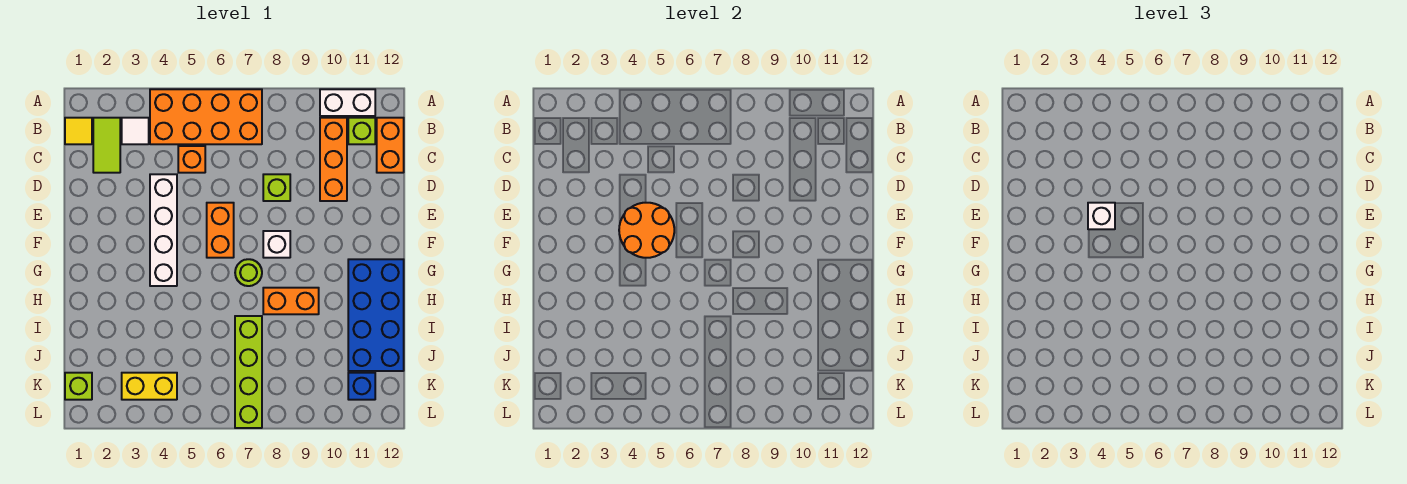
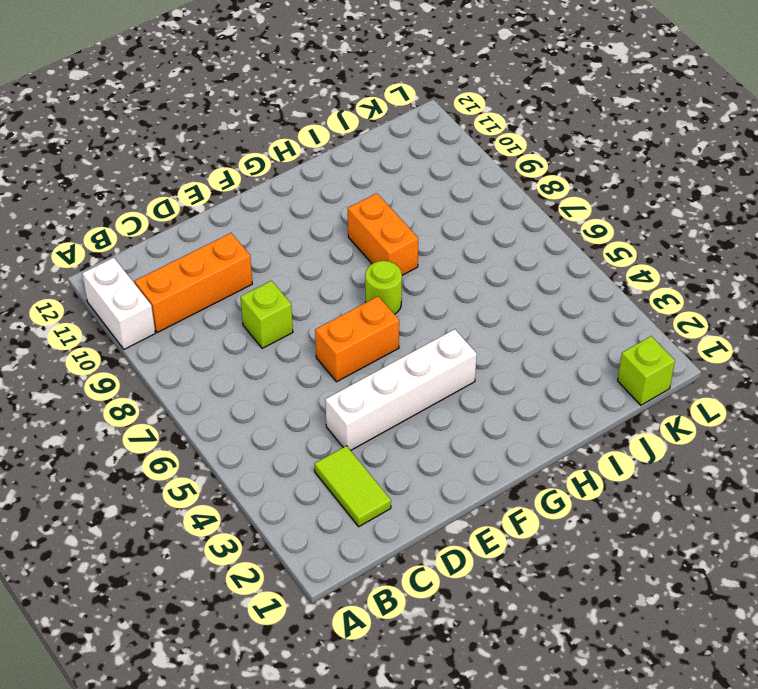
lime 1x2 tile [315,446,391,527] -> lime 1x2 tile turned to [93,118,120,173]
none -> orange 2x4 brick [150,89,262,144]
none -> yellow 1x1 tile [65,118,92,144]
none -> white 1x1 tile [122,118,149,144]

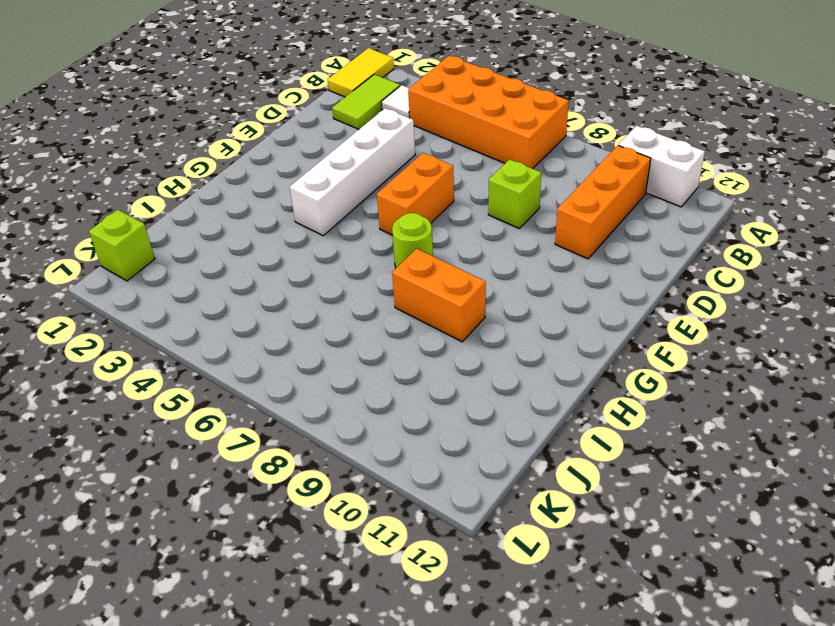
yellow 1x2 tile [327,48,394,97] -> yellow 1x1 tile [65,118,92,144]
none -> lime 1x1 brick [348,118,375,144]
none -> orange 1x2 brick [377,118,404,173]
none -> orange 1x1 brick [178,146,205,173]

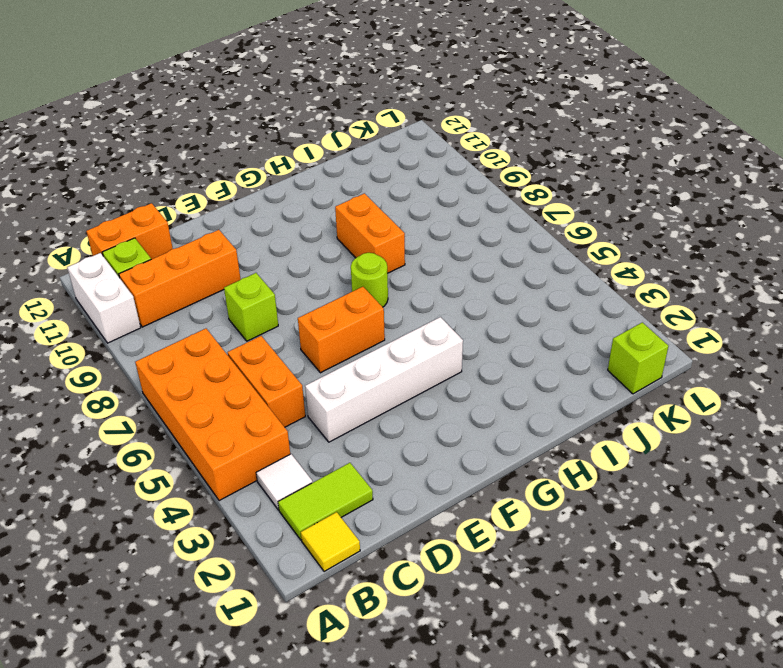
orange 1x2 brick [228,336,305,427] -> orange 1x1 brick [178,146,205,173]
none -> white 1x1 brick [263,231,290,258]
none -> blue 2x4 brick [348,259,404,371]
none -> lime 1x4 brick [235,316,262,428]

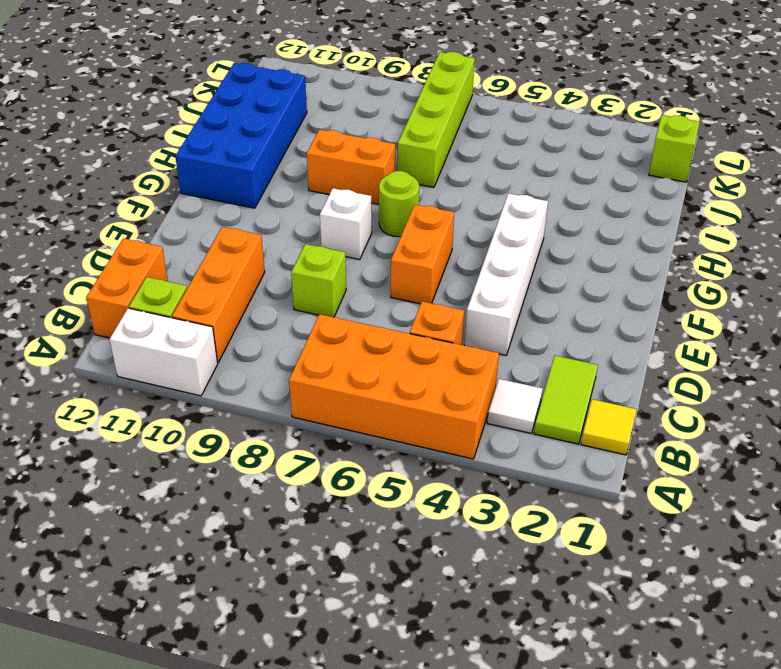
none -> yellow 1x2 brick [122,373,177,400]
none -> blue 1x1 brick [348,373,375,400]
none -> orange 2x2 round brick [619,203,674,258]

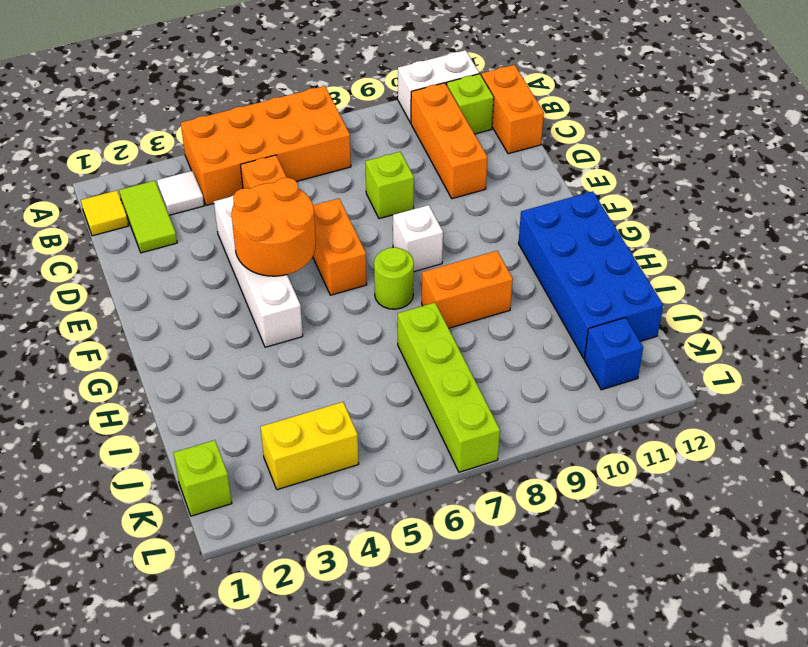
none -> white 1x1 brick [1088,203,1115,229]

